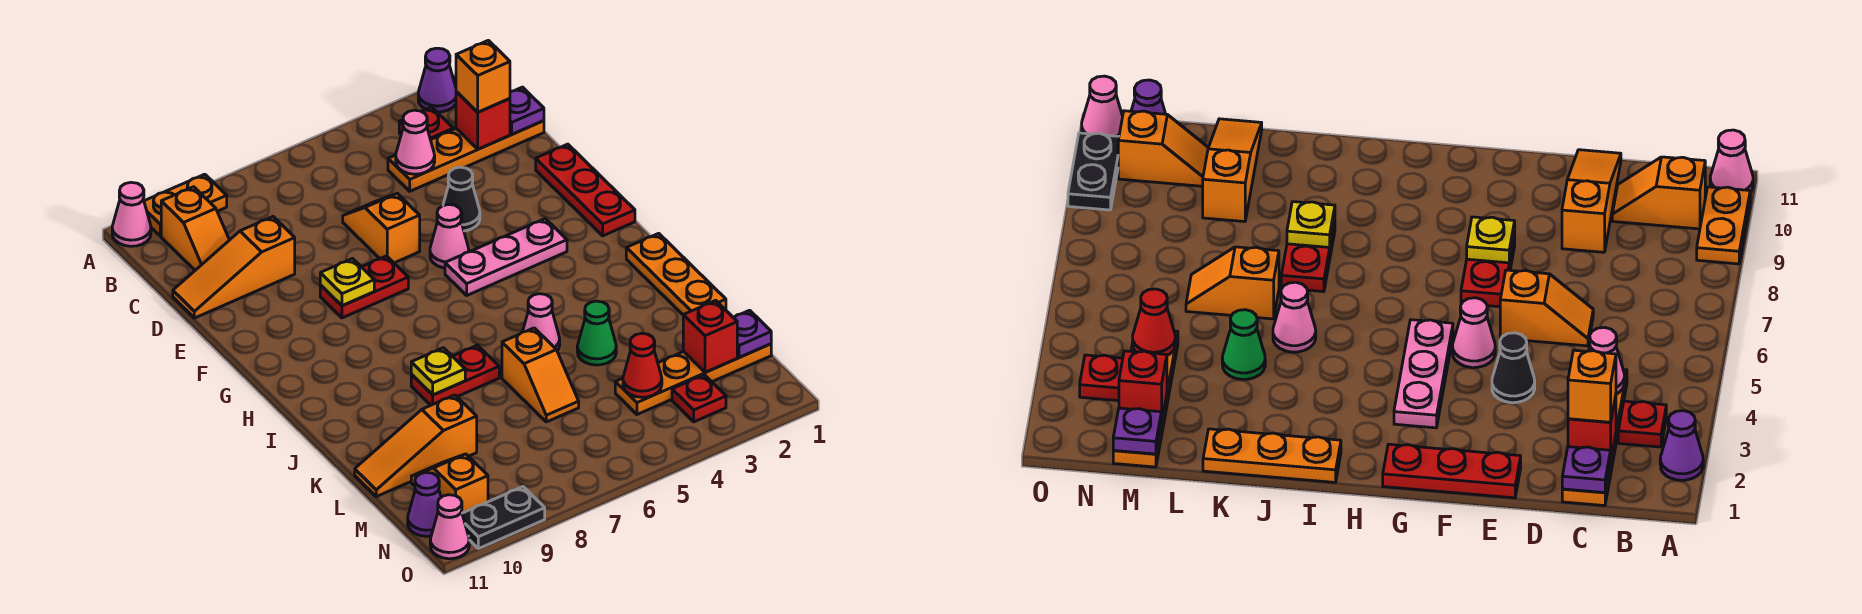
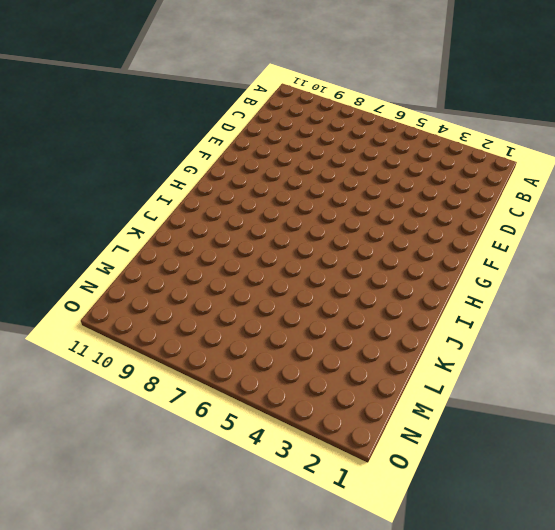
none -> purple 1x1 cone [418,48,456,112]
none -> orange 1x2 plate [144,174,227,236]
none -> pink 1x1 cone [112,182,151,246]
none -> red 1x1 plate [399,107,453,140]

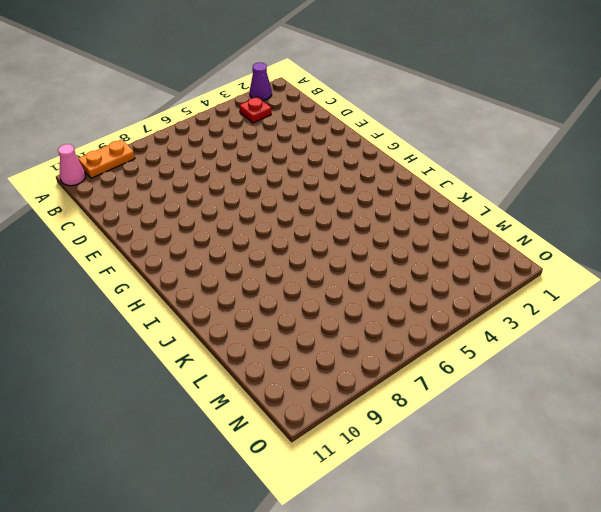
none -> orange 1x2 slope [161,187,229,270]
none -> orange 1x4 plate [388,121,544,191]
none -> orange 1x2 slope [343,194,420,263]
none -> orange 1x3 slope [173,217,295,318]

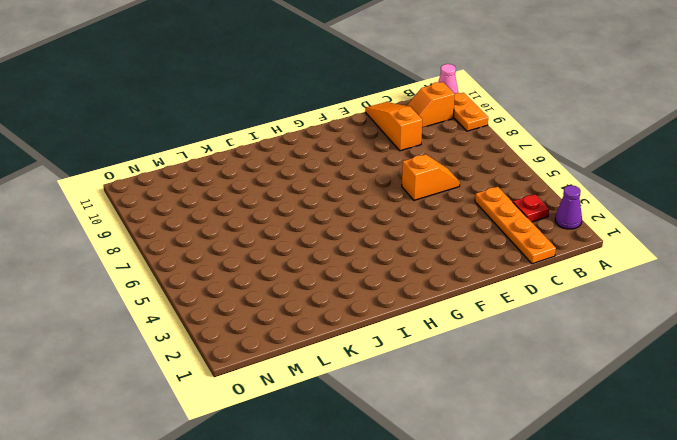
none -> red 1x3 plate [536,144,635,236]
none -> black 1x1 cone [443,167,480,231]
none -> pink 1x1 cone [430,205,469,268]
none -> red 1x2 plate [320,256,408,318]

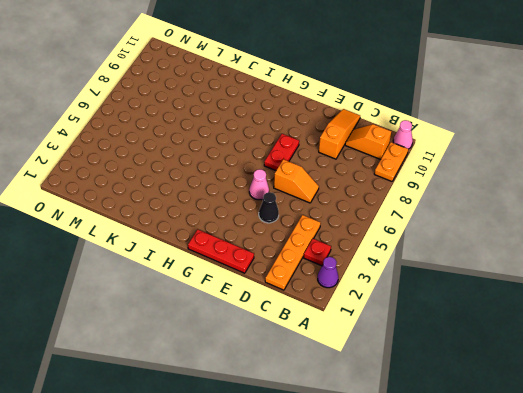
none -> pink 1x3 plate [445,219,567,295]
none -> orange 1x3 plate [626,233,726,315]
none -> pink 1x1 cone [523,294,560,351]
none -> red 1x2 plate [411,345,499,405]

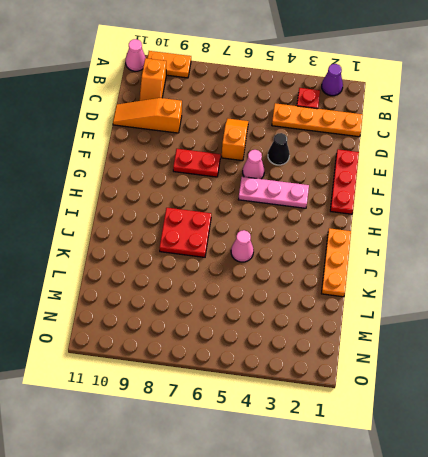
red 2x2 plate [159,208,211,257] -> red 1x2 plate [411,345,499,405]
none -> green 1x1 cone [577,301,616,365]
none -> orange 1x2 slope [502,328,579,422]
none -> orange 1x3 slope [355,395,477,497]
none -> orange 1x4 plate [615,344,771,414]

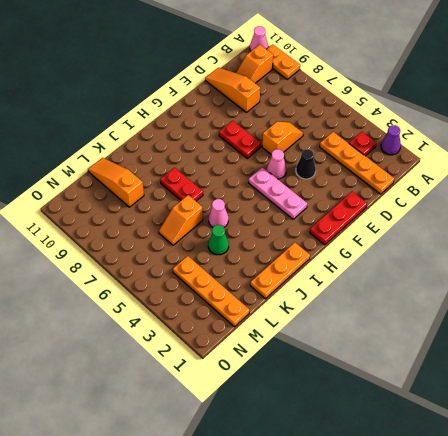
none -> orange 1x2 slope [411,454,488,513]
none -> red 1x1 plate [672,375,726,422]
none -> purple 1x1 cone [408,472,441,536]
none -> black 1x2 plate [462,487,545,549]

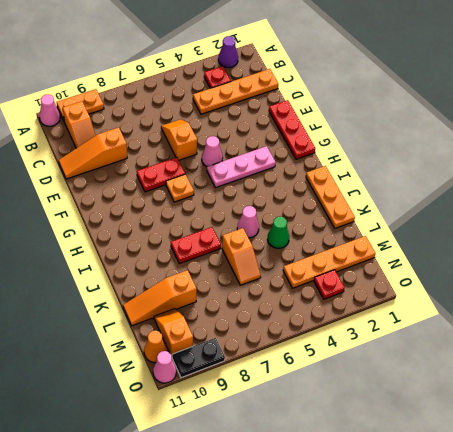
orange 1x1 plate [166,174,194,202] -> none
orange 1x1 cone [144,331,167,363] -> purple 1x1 cone [408,472,441,536]
none -> black 1x1 cone [443,167,480,231]
none -> purple 1x1 plate [510,87,544,134]
none -> red 1x1 brick [456,92,510,149]
none -> pink 1x1 cone [396,110,435,174]

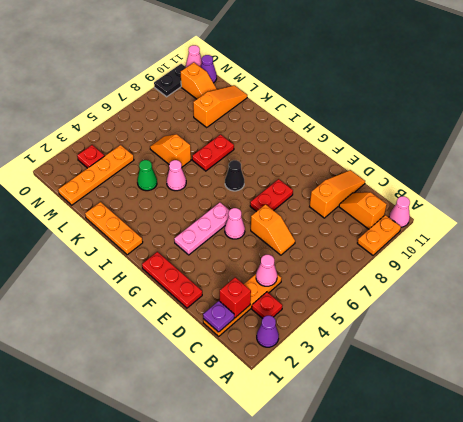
black 1x1 cone [225,160,244,191] -> black 1x1 cone moved to [443,167,480,231]
none -> yellow 1x1 plate [320,259,374,306]
none -> yellow 1x1 plate [411,348,465,395]
none -> purple 1x1 plate [733,310,771,358]
none -> red 1x1 brick [683,301,737,372]

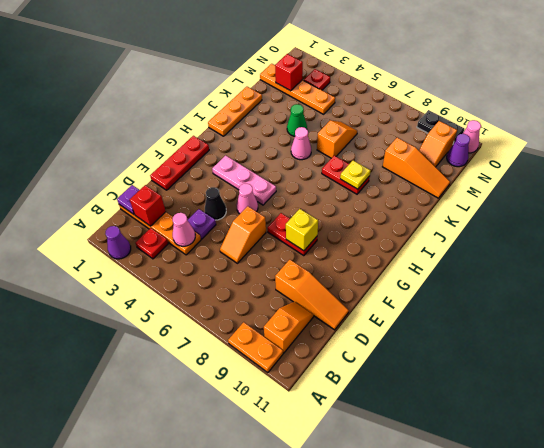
purple 1x1 plate [188,209,216,239] -> purple 1x1 plate moved to [733,310,771,358]
yellow 1x1 brick [286,209,318,251] -> yellow 1x1 plate [320,259,374,306]
none -> pink 1x1 cone [112,182,151,246]
none -> red 1x1 cone [623,333,662,397]
none -> orange 1x1 brick [456,40,510,112]

